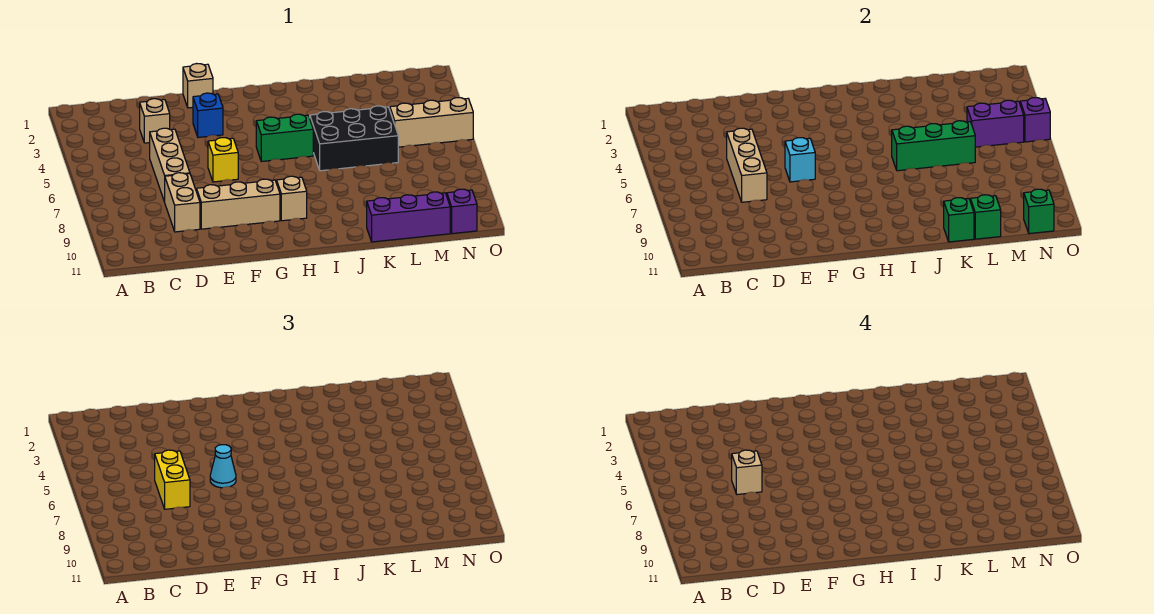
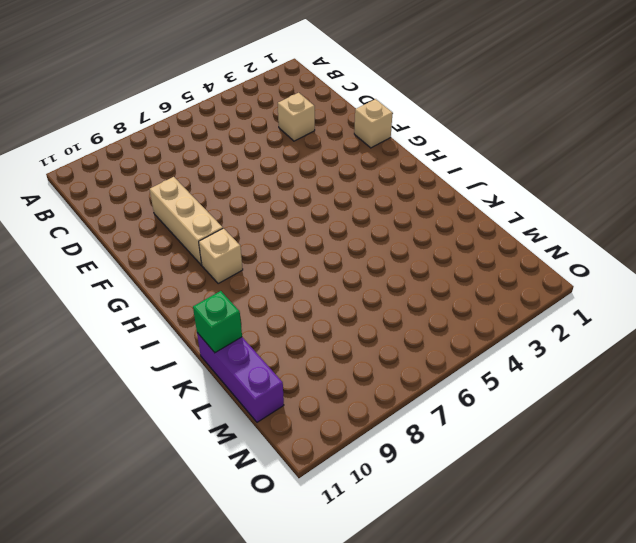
none -> tan 1x3 brick [150,128,190,202]
none -> tan 1x2 brick [165,173,200,232]
none -> blue 1x1 brick [193,93,223,137]

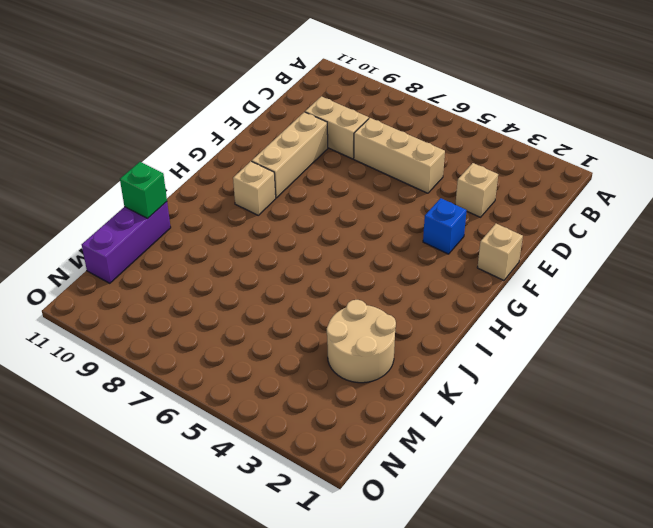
tan 2x2 round brick [327,300,396,383] -> none
none -> yellow 1x1 brick [208,138,238,182]
none -> green 1x2 brick [256,114,313,162]
none -> black 2x3 brick [310,106,398,171]

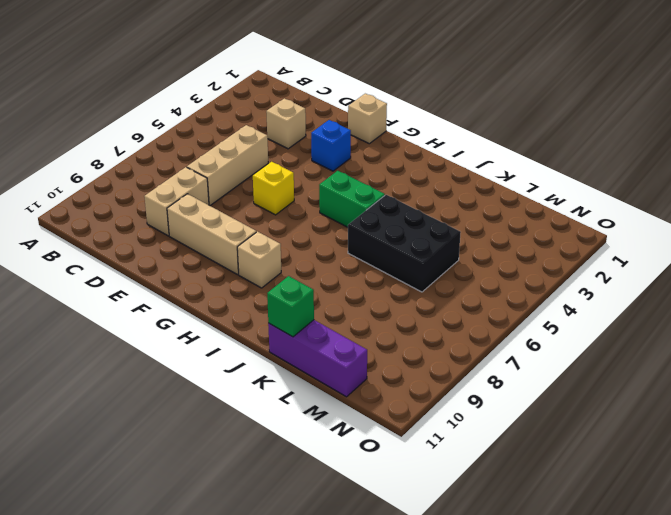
none -> tan 1x3 brick [390,98,473,147]
none -> purple 1x1 brick [447,189,477,234]
none -> tan 1x3 brick [727,128,767,202]

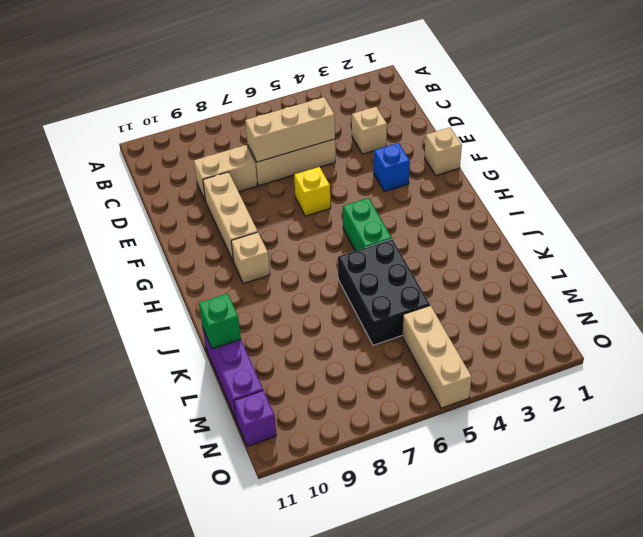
none -> cyan 1x1 brick [785,138,815,182]
none -> green 1x3 brick [892,121,975,171]
none -> green 1x1 brick [970,195,1001,239]

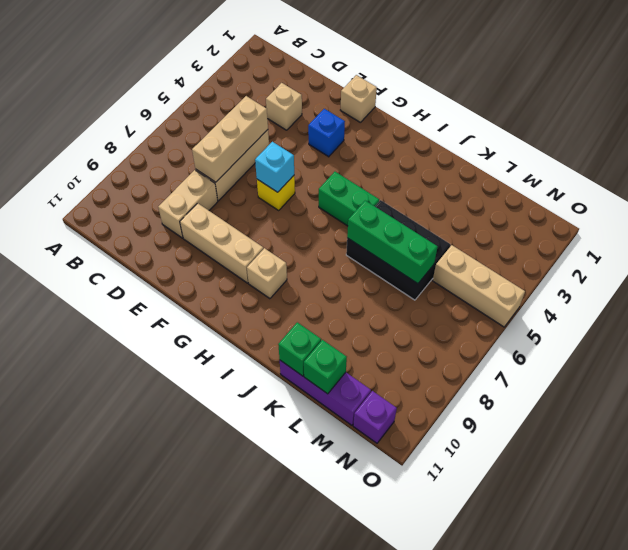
none -> purple 1x2 brick [967,100,1024,147]
none -> green 1x1 brick [1024,189,1054,234]
none -> purple 1x1 brick [1020,98,1050,142]

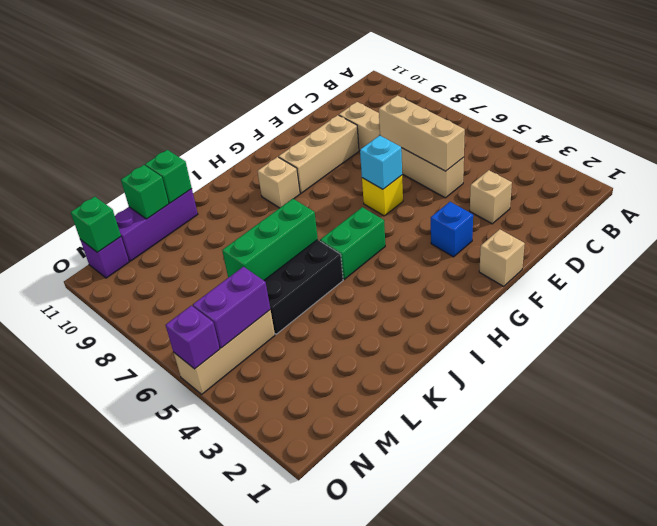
none -> yellow 1x2 brick [155,450,190,509]
none -> cyan 1x1 cone [210,445,236,488]
none -> tan 1x1 brick [732,450,762,494]

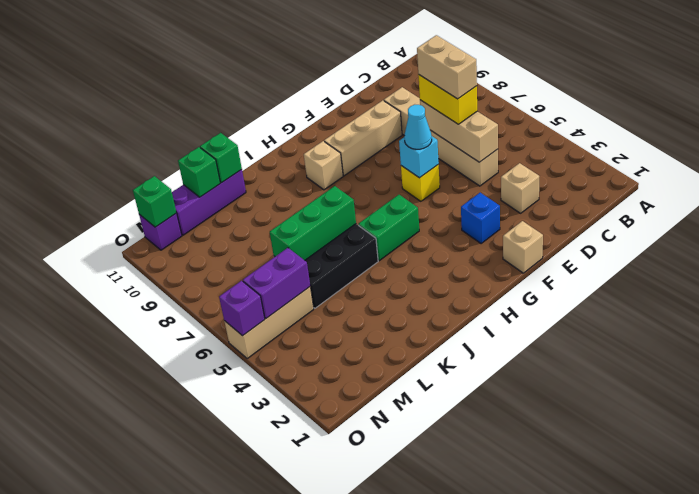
tan 1x2 brick [417,35,477,99] -> tan 1x1 brick [732,450,762,494]

